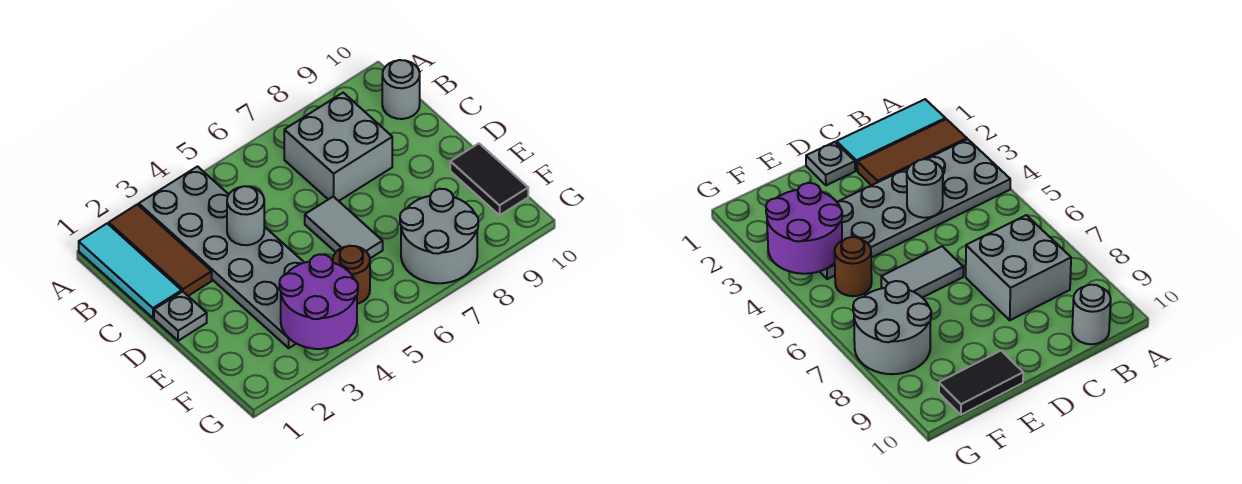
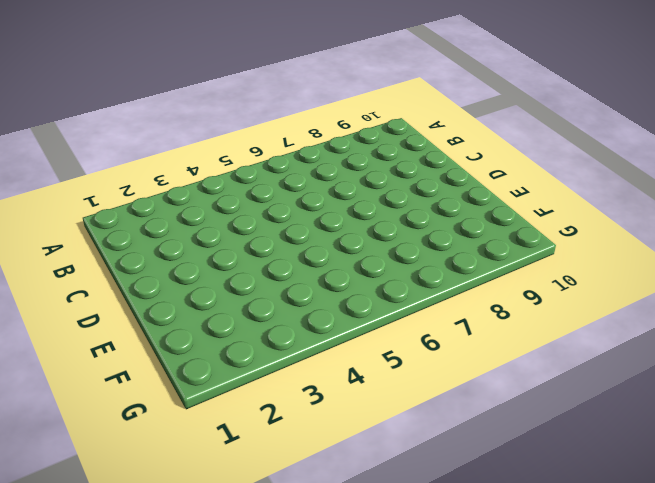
none -> cyan 1x3 tile [79,223,182,318]
none -> brown 1x3 tile [109,204,212,296]
none -> grey 2x6 plate [139,167,304,348]

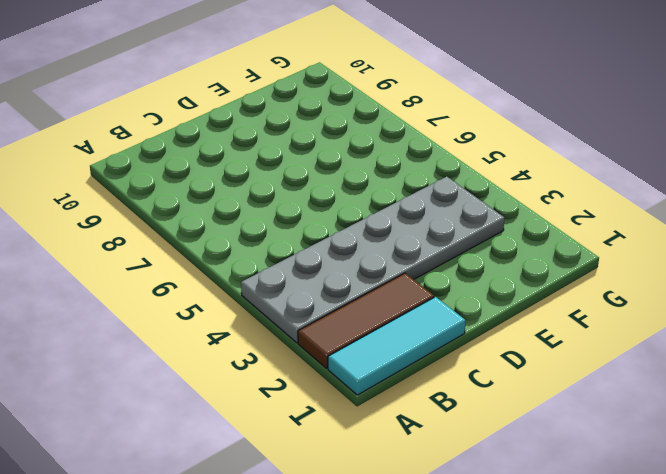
none -> grey 2x2 brick [284,93,392,201]
none -> grey 1x1 round brick [382,60,420,119]
none -> grey 1x1 plate [154,292,207,341]

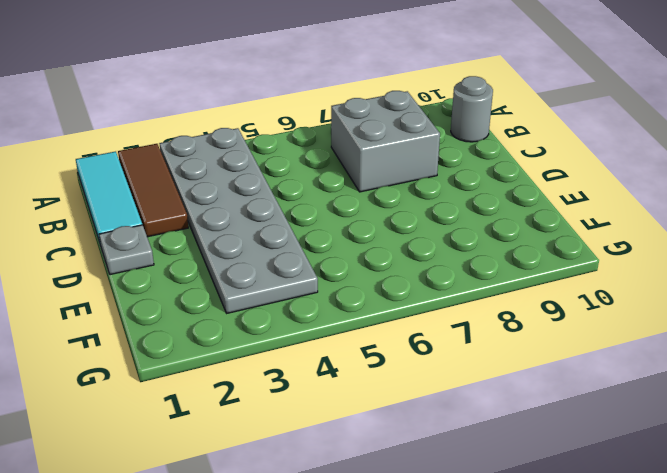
none -> grey 1x2 tile [305,197,383,258]
none -> black 1x2 tile [450,143,528,215]
none -> brown 1x1 round brick [333,246,370,304]

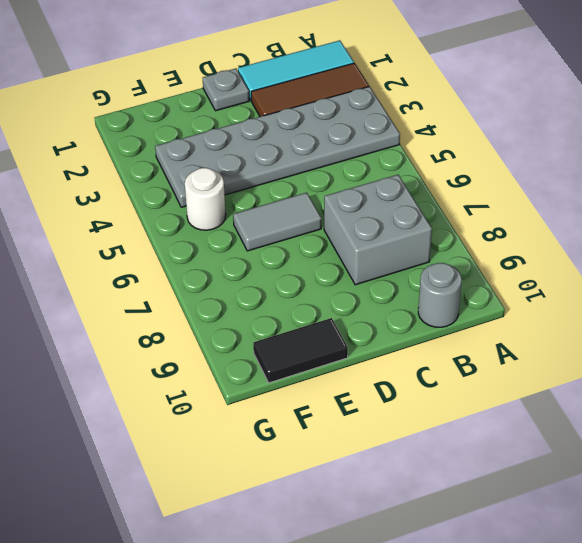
white 1x1 round brick [185,168,226,230] -> brown 1x1 round brick [333,246,370,304]
none -> grey 2x2 round brick [400,189,478,283]
none -> grey 1x1 round brick [227,186,264,245]
none -> purple 2x2 round brick [279,254,358,349]

